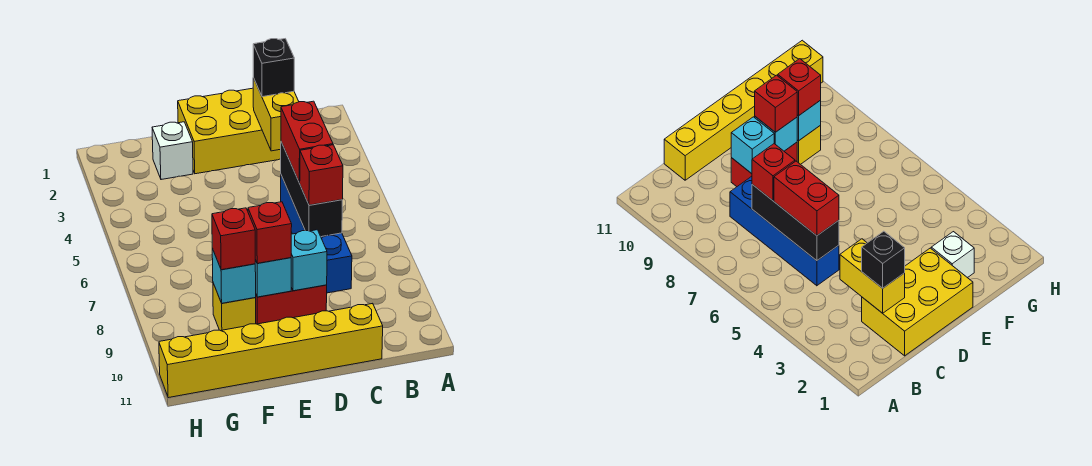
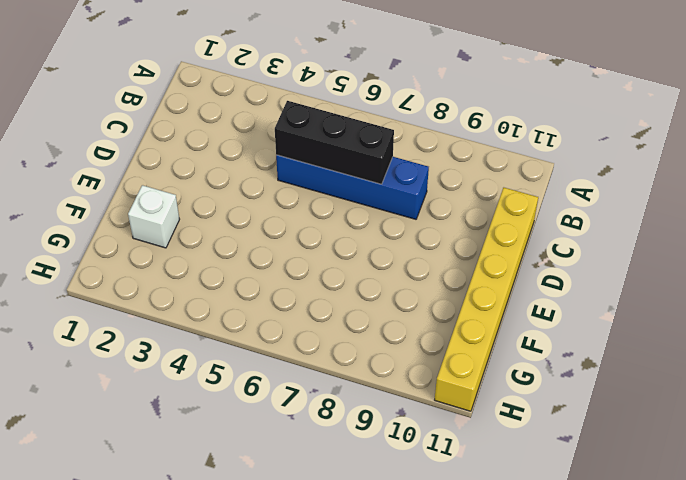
none -> yellow 2x3 brick [178,88,281,174]
none -> red 1x2 brick [255,285,327,324]
none -> yellow 1x1 brick [213,283,256,331]

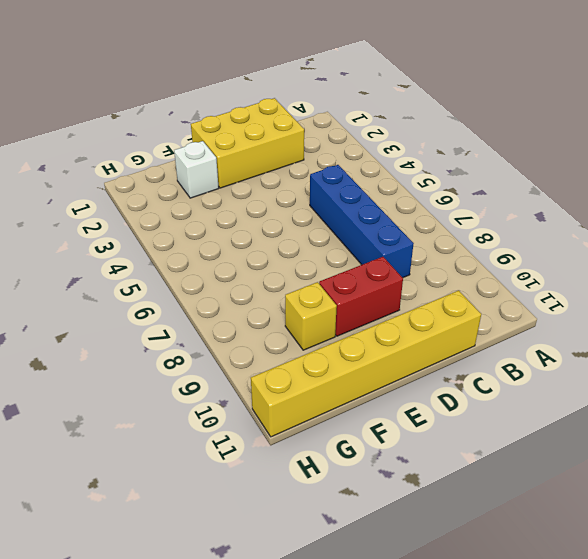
none -> yellow 1x2 brick [253,78,299,151]
none -> black 1x3 brick [281,142,342,237]
none -> cyan 1x1 brick [291,230,327,291]

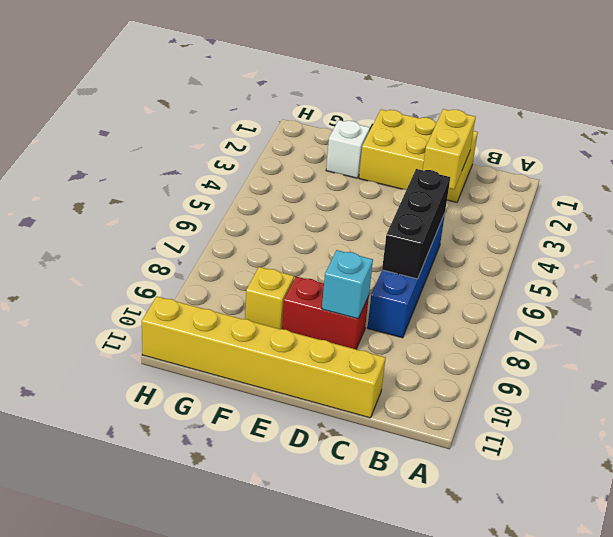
none -> cyan 1x1 brick [255,258,291,297]
none -> cyan 1x1 brick [212,249,256,303]
none -> black 1x1 brick [253,39,294,97]

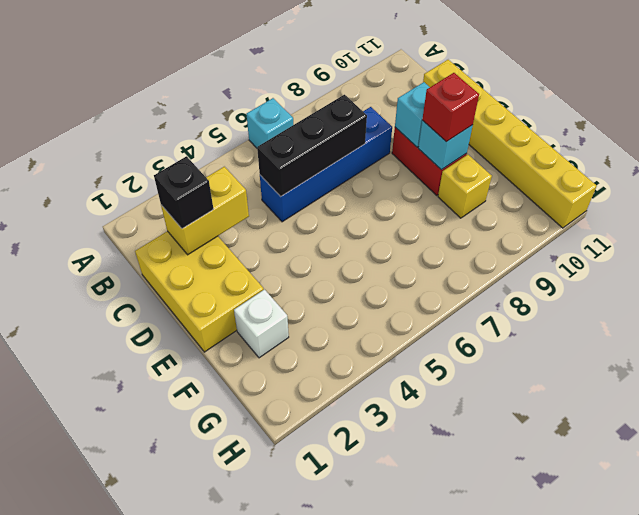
cyan 1x1 brick [246,98,293,148] -> cyan 1x1 brick moved to [212,249,256,303]
none -> red 1x2 brick [281,101,333,183]
none -> red 1x1 brick [300,145,343,205]
none -> red 1x1 brick [212,208,255,270]

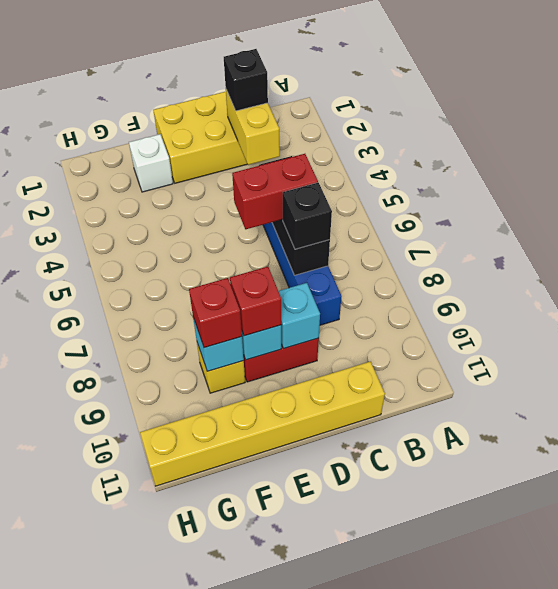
red 1x2 brick [232,154,318,229] -> red 1x2 brick turned to [281,101,333,183]
black 1x1 brick [283,183,332,249] -> red 1x1 brick [300,145,343,205]

